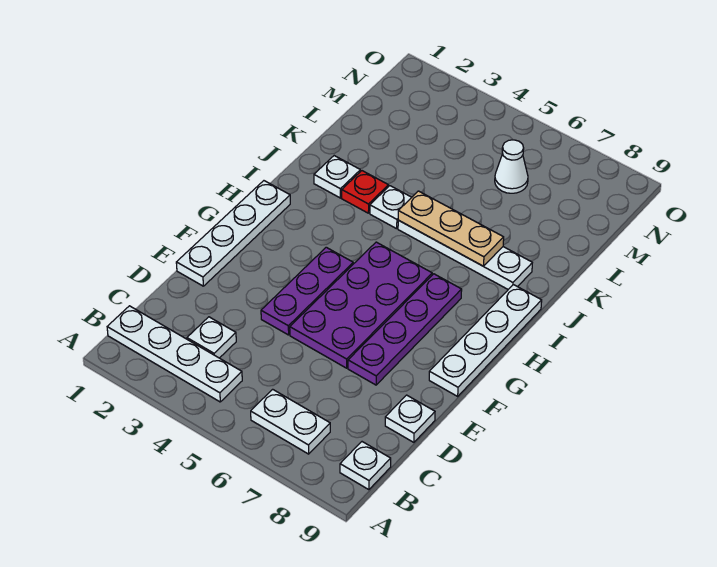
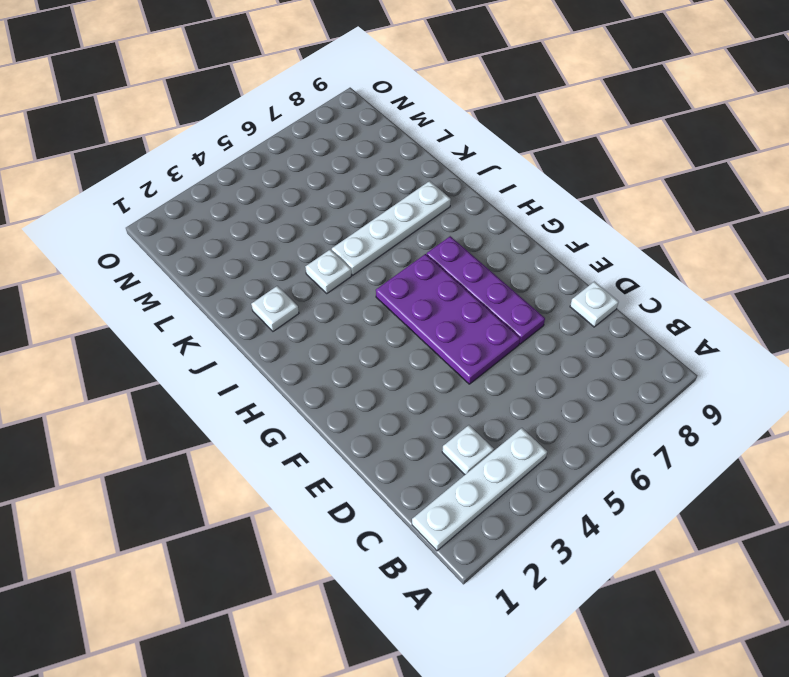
none -> white 1x2 plate [251,389,330,454]
none -> white 1x1 plate [340,442,391,490]
none -> white 1x4 plate [176,181,290,286]

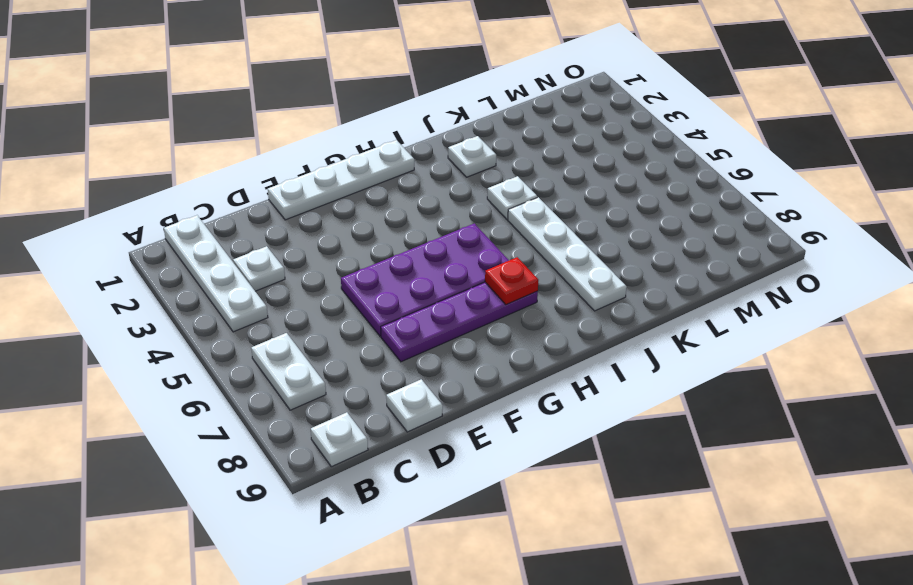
red 1x1 plate [485,257,538,305] -> red 1x1 plate moved to [342,171,388,213]
none -> purple 1x3 plate [261,247,353,335]
none -> white 1x4 plate [429,285,542,396]
none -> white 1x1 cone [495,140,528,193]

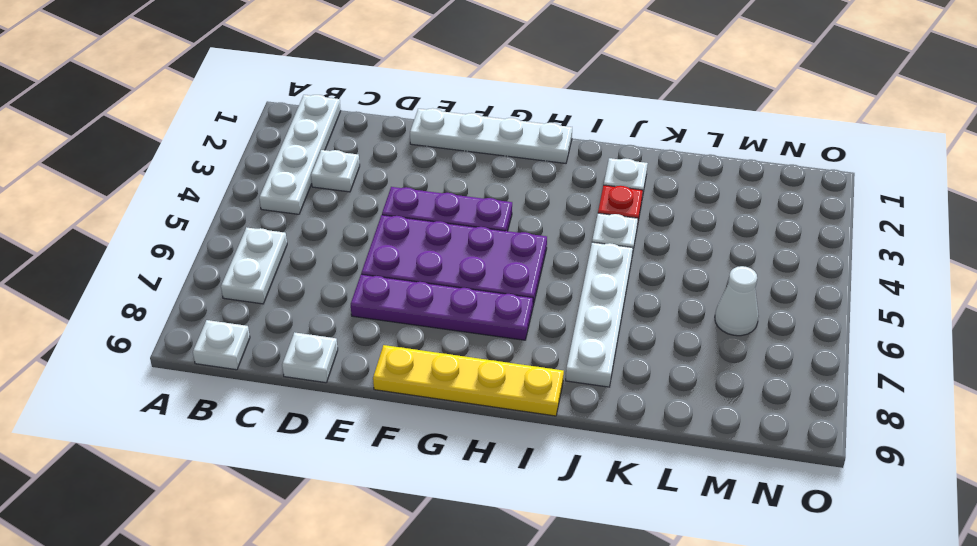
yellow 1x4 plate [373,345,564,416] -> white 1x4 plate [429,285,542,396]
none -> tan 1x3 plate [398,191,504,266]

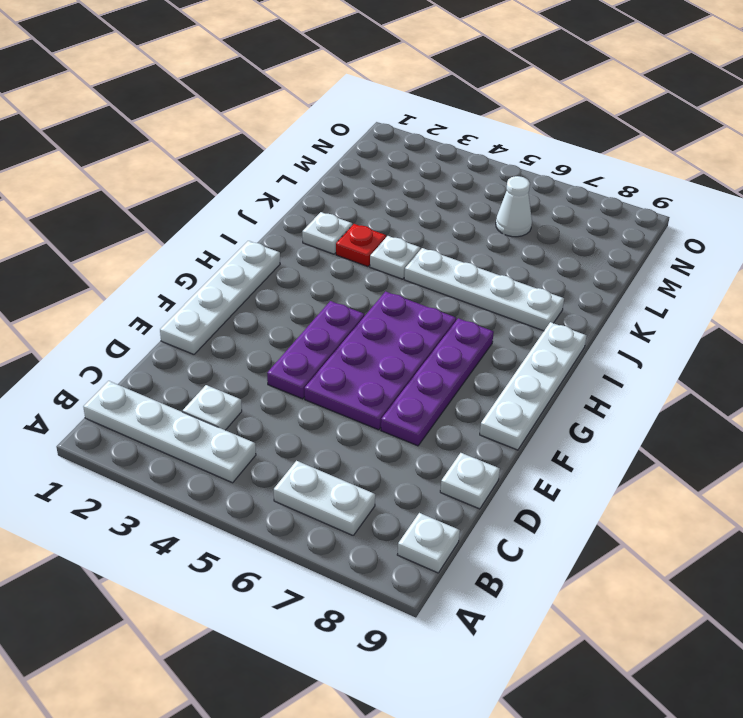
none -> tan 1x3 plate [398,191,504,266]

